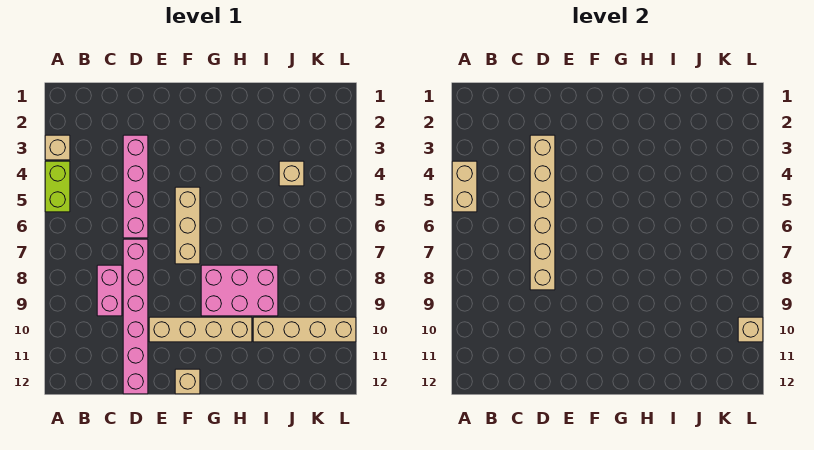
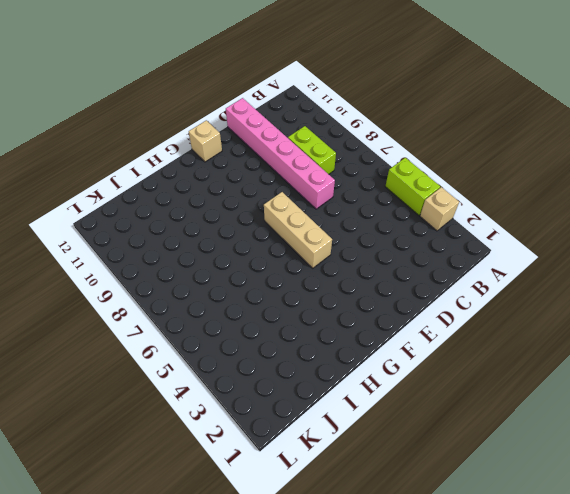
lime 1x2 brick [288,126,336,174] -> pink 1x2 brick [97,265,122,316]
none -> pink 1x4 brick [123,135,148,238]
none -> tan 1x4 brick [149,317,252,342]
none -> pink 2x3 brick [201,265,278,316]

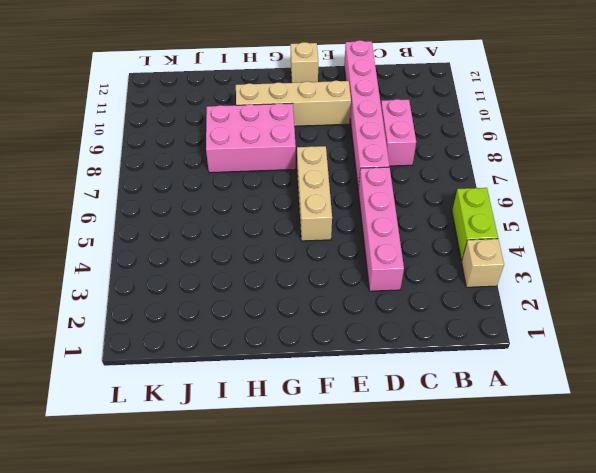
none -> tan 1x4 brick [253,317,356,342]
none -> tan 1x1 brick [279,161,304,186]
none -> tan 1x2 brick [452,161,477,212]

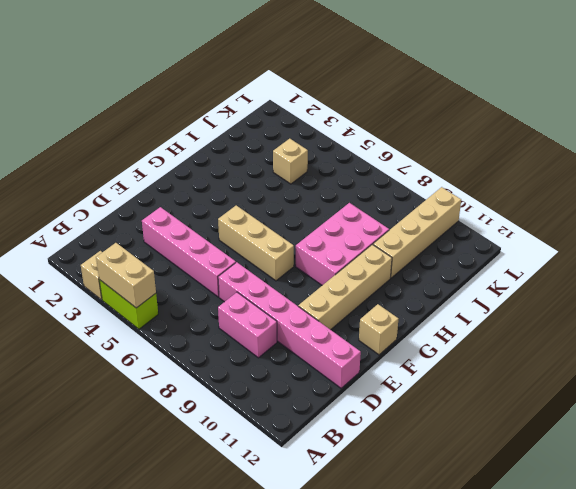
none -> tan 1x6 brick [530,135,555,290]
none -> tan 1x1 brick [738,317,763,342]

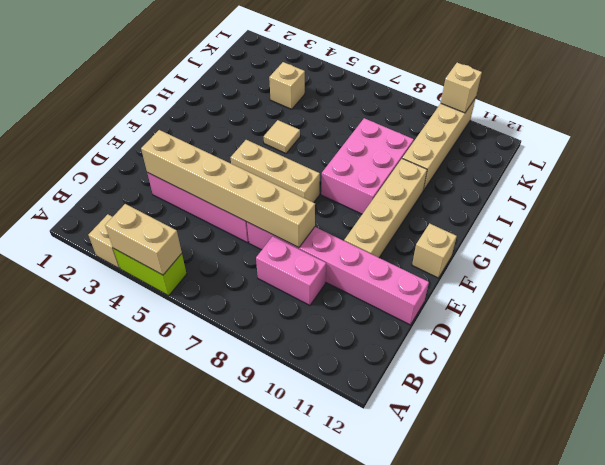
tan 1x1 tile [264,120,300,153] -> none

